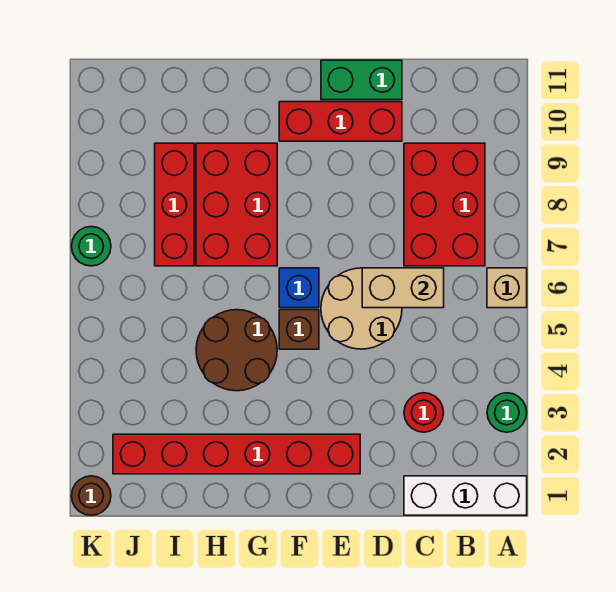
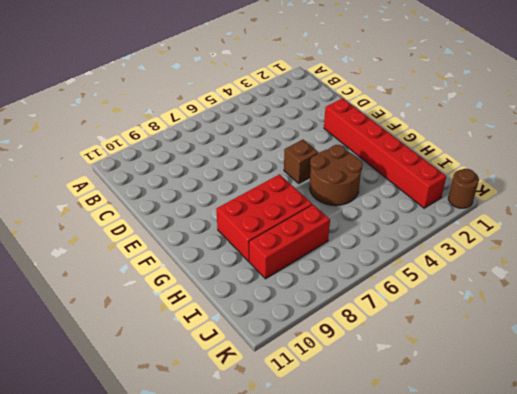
none -> white 1x3 brick [404,476,527,515]
none -> green 1x1 round brick [487,393,527,432]
none -> tan 1x1 brick [487,268,527,308]

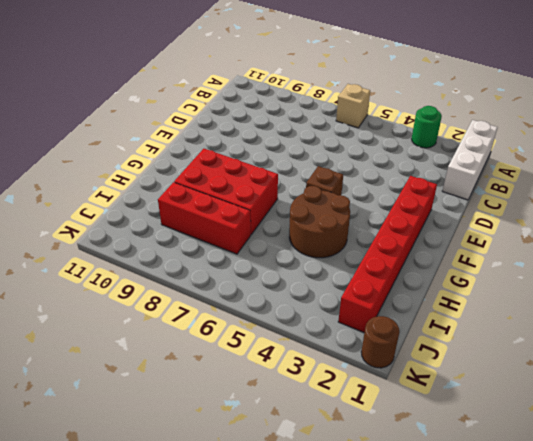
none -> red 2x3 brick [404,143,485,266]
none -> red 1x1 round brick [404,393,444,432]
none -> tan 2x2 round brick [321,268,402,349]

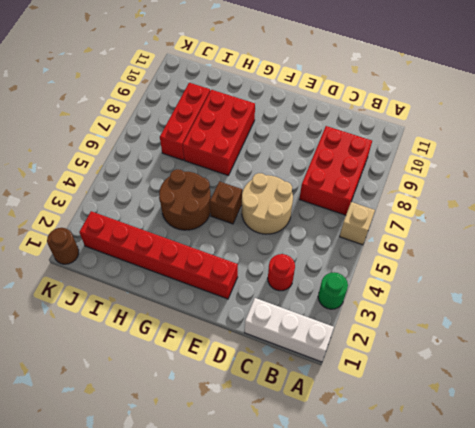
none -> red 1x3 brick [279,102,402,141]
none -> green 1x2 brick [321,60,402,100]
none -> blue 1x1 brick [279,268,319,308]

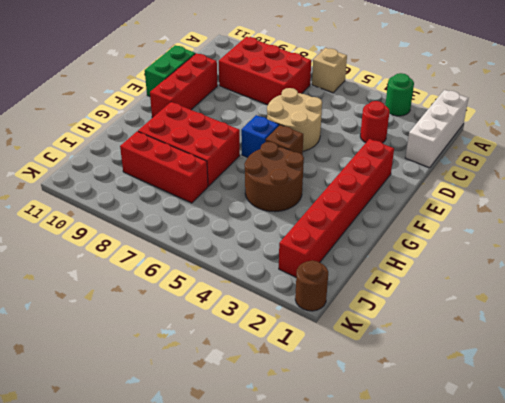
none -> green 1x1 round brick [71,227,111,266]
none -> tan 1x2 brick [362,268,444,308]

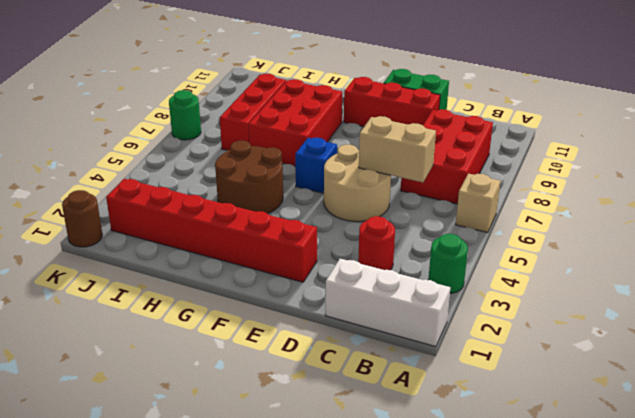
none -> brown 1x1 brick [279,310,319,349]

